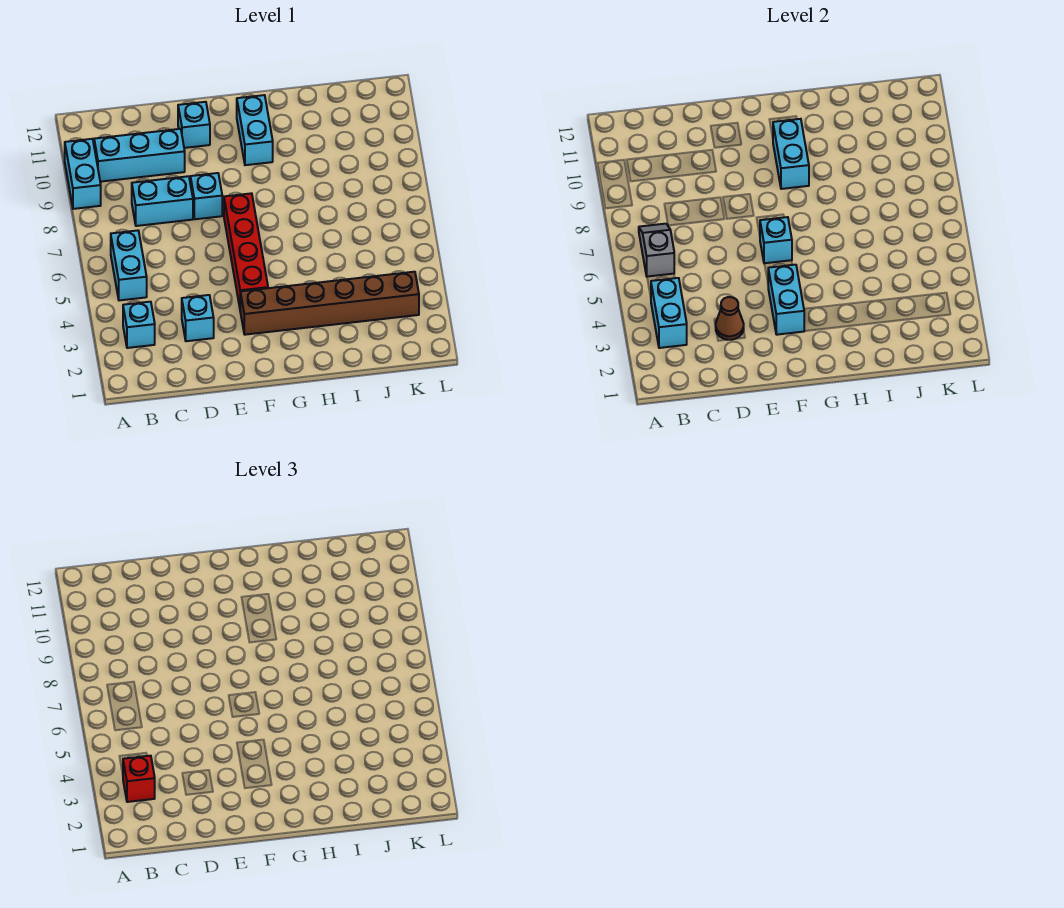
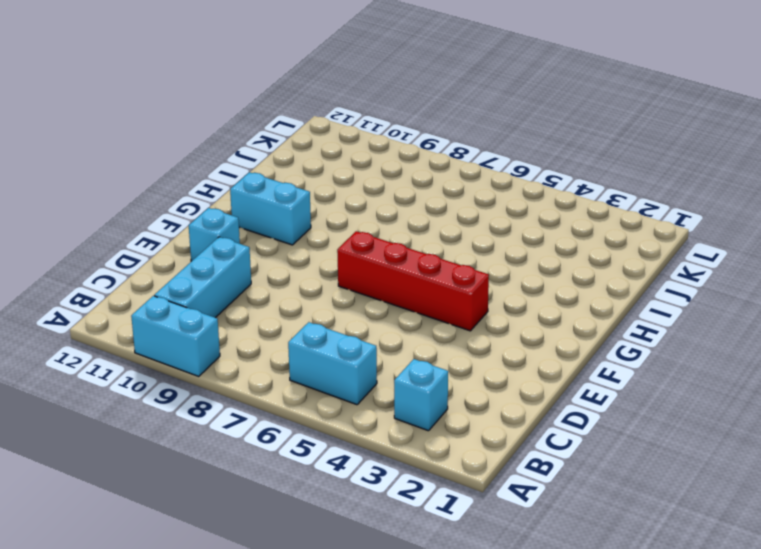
none -> cyan 1x2 brick [132,176,193,226]
none -> cyan 1x1 brick [182,295,214,341]
none -> cyan 1x1 brick [190,173,222,219]

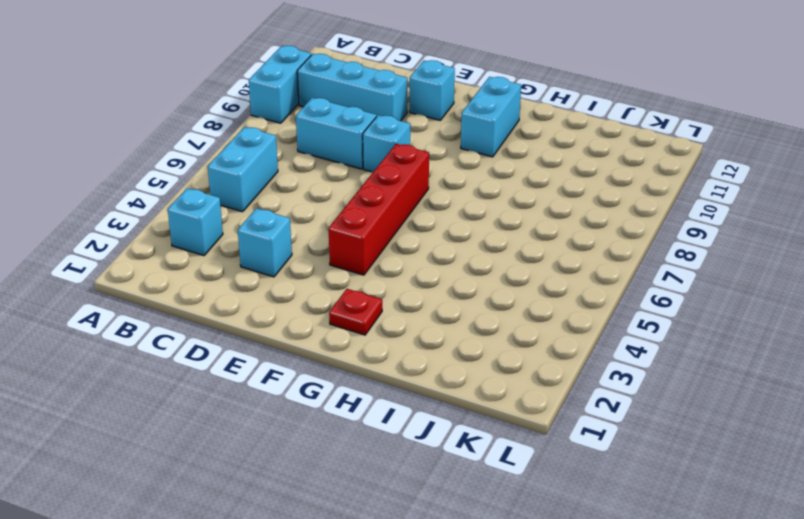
red 1x1 plate [329,289,382,335] -> none
none -> brown 1x6 brick [240,272,419,335]
none -> cyan 1x2 brick [651,278,687,348]
none -> grey 1x2 slope [639,224,674,277]

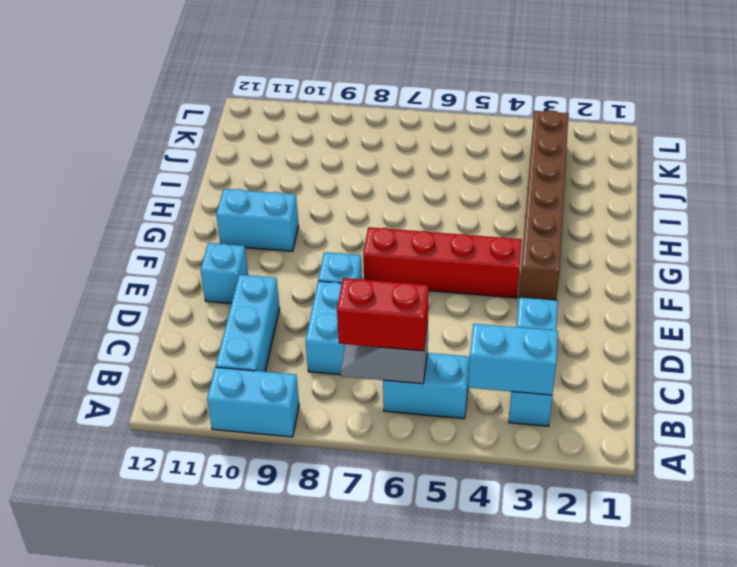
red 1x2 brick [337,278,428,351] -> none
none -> brown 1x1 cone [716,297,744,340]
none -> cyan 1x2 brick [768,265,804,335]
none -> cyan 1x1 brick [760,217,792,264]

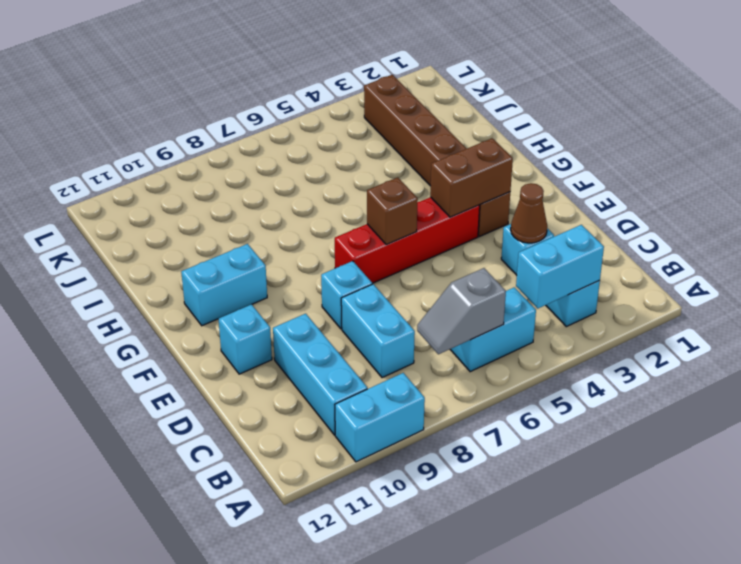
brown 1x2 brick [430,138,513,217] -> cyan 1x2 brick [768,265,804,335]
brown 1x1 brick [367,177,418,245] -> cyan 1x1 brick [760,217,792,264]
none -> cyan 1x2 brick [773,119,809,189]
none -> red 1x1 brick [123,756,155,802]

